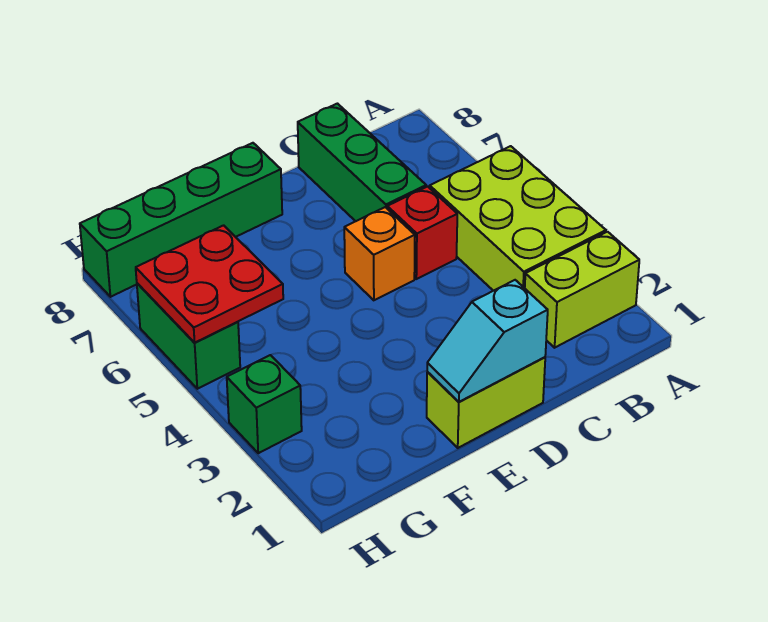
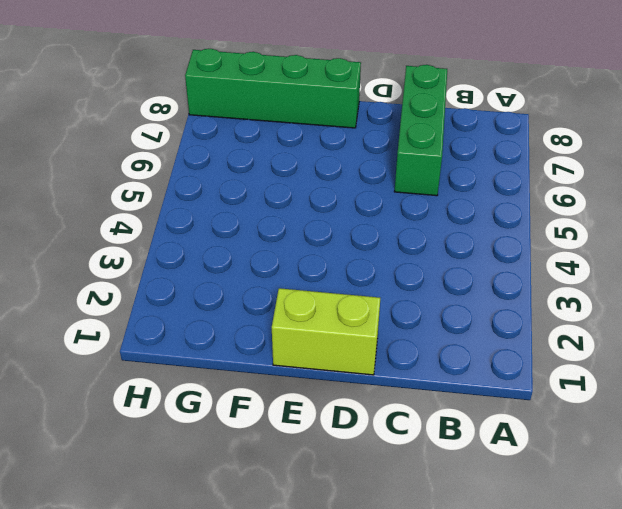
none -> lime 1x2 brick [525,232,639,348]
none -> lime 2x3 brick [430,146,606,291]

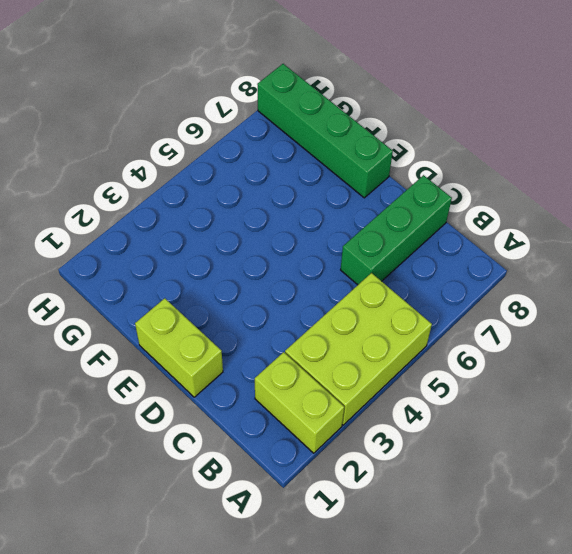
none -> red 1x1 brick [387,186,457,279]
none -> orange 1x1 brick [344,207,415,300]

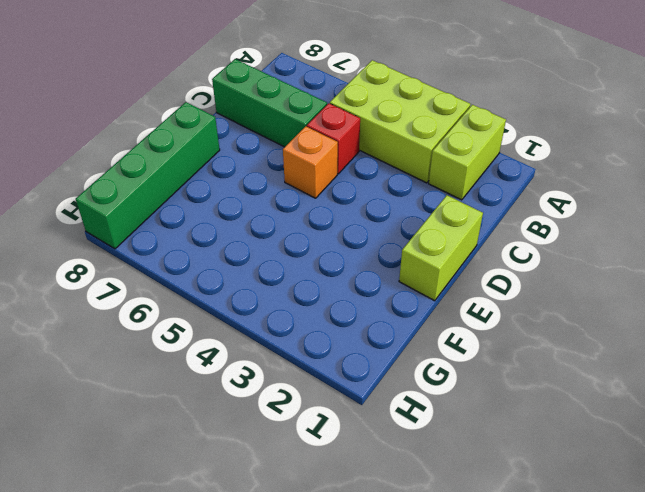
none -> green 1x1 brick [227,355,302,453]
none -> green 1x2 brick [137,283,240,389]

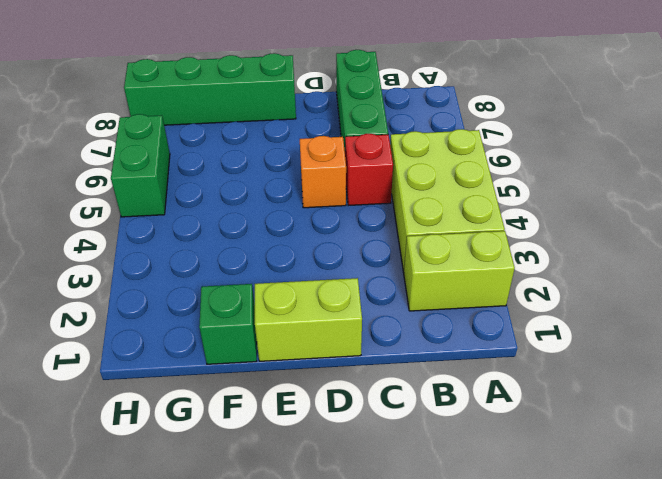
green 1x1 brick [199,284,257,364] -> green 1x1 brick moved to [227,355,302,453]
none -> cyan 1x2 slope [427,280,548,402]
none -> red 2x2 plate [136,225,283,342]

